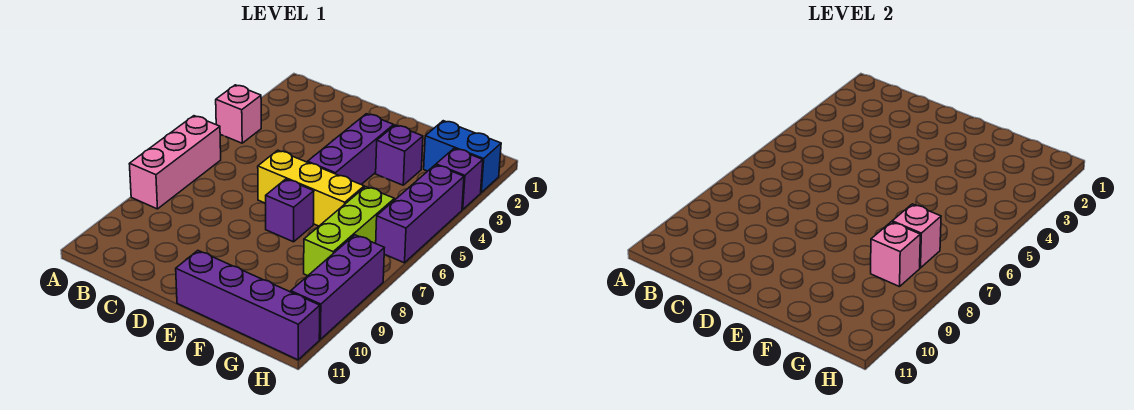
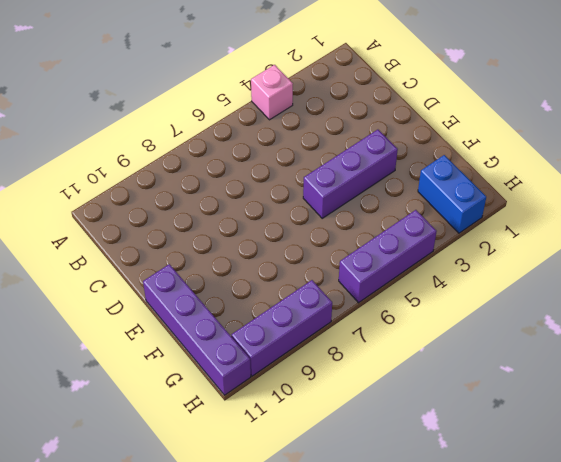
none -> pink 1x3 brick [129,116,221,209]
none -> yellow 1x3 brick [258,150,364,226]
none -> purple 1x1 brick [265,179,314,242]

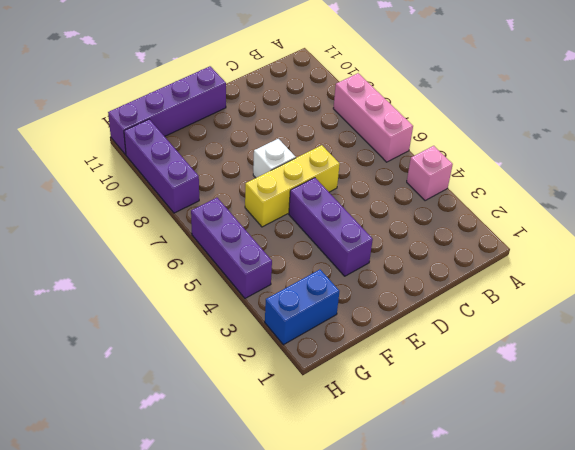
white 1x1 brick [253,139,296,178] -> purple 1x1 brick [265,179,314,242]
none -> purple 1x1 brick [376,125,423,185]
none -> lime 1x3 brick [304,187,394,276]
none -> purple 1x1 brick [436,148,483,210]

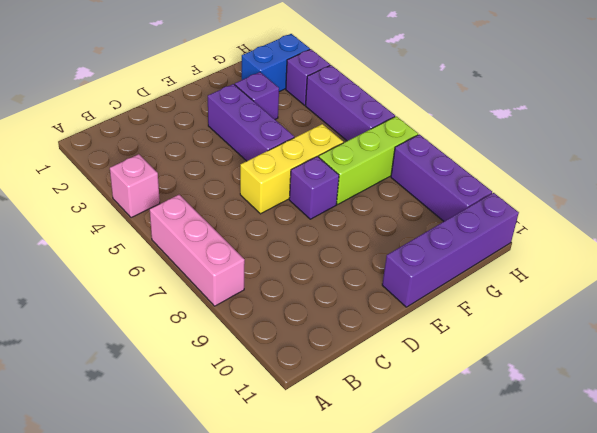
lime 1x3 brick [319,116,418,204] -> lime 1x3 brick turned to [304,187,394,276]
none -> pink 1x1 brick [892,204,941,268]
none -> pink 1x1 brick [871,222,920,287]

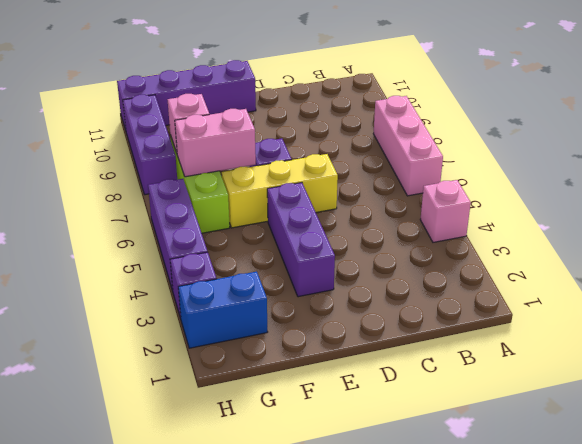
pink 1x2 brick [175,109,256,177] -> pink 1x1 brick [892,204,941,268]
none -> purple 1x1 brick [376,125,423,185]

